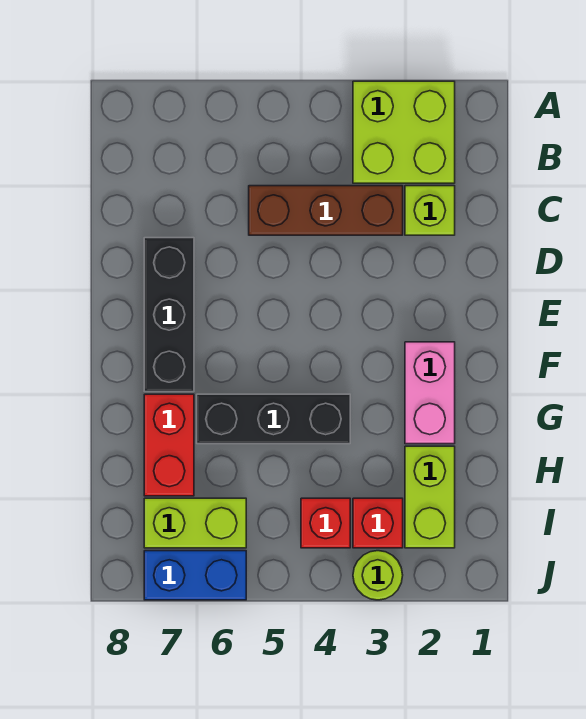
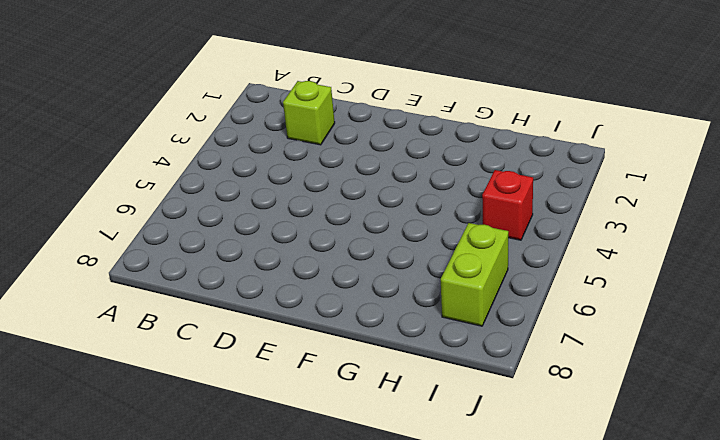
none -> lime 2x2 brick [353,81,455,183]
none -> brown 1x3 brick [249,186,403,235]
none -> black 1x3 brick [144,238,194,392]

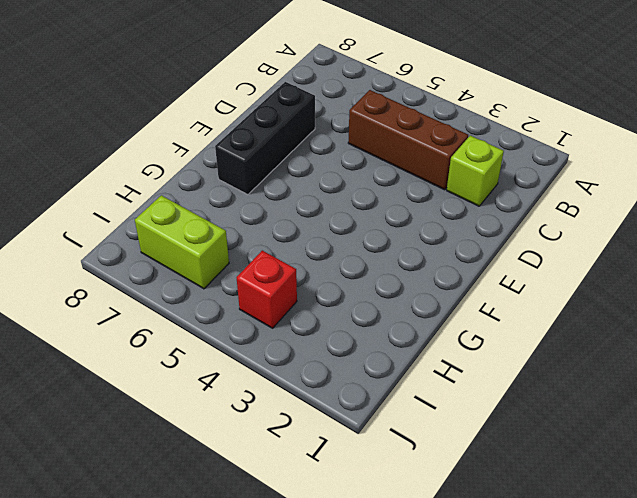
none -> lime 2x2 brick [353,81,455,183]
none -> pink 1x2 brick [405,342,455,444]
none -> black 1x3 brick [197,394,350,444]

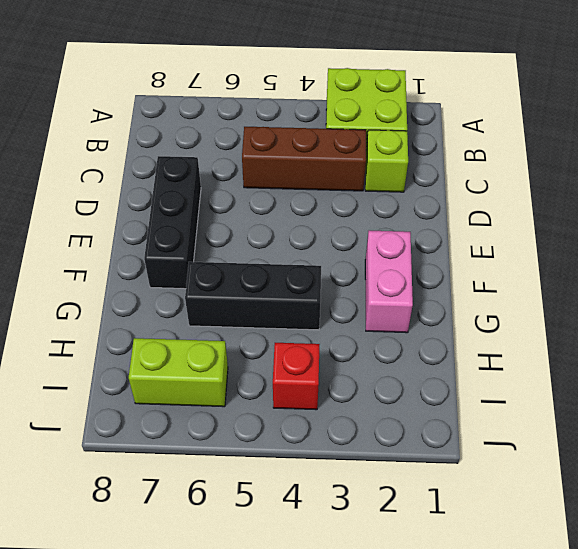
none -> red 1x2 brick [144,394,194,496]
none -> lime 1x2 brick [405,446,455,548]
none -> red 1x1 brick [353,498,403,548]

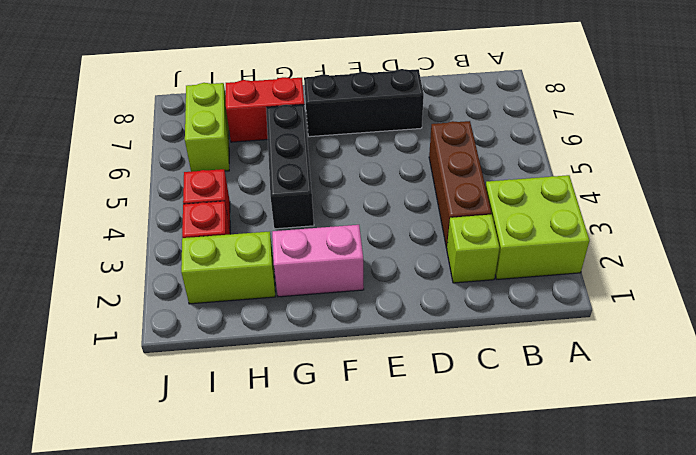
none -> lime 1x1 round brick [353,551,403,600]
none -> blue 1x2 brick [144,551,246,600]

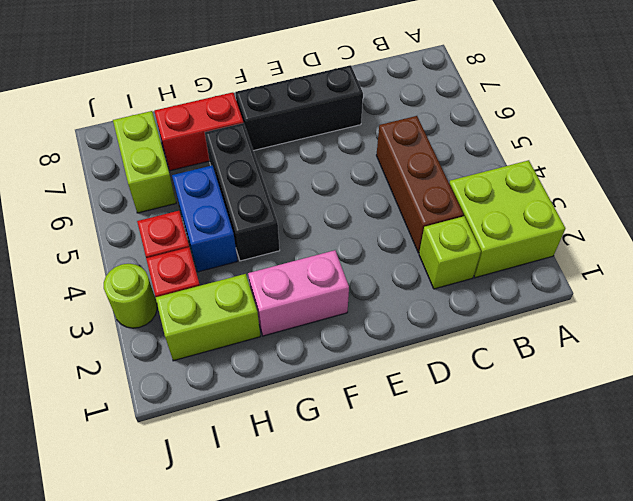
blue 1x2 brick [172,166,238,272] -> blue 1x2 brick moved to [144,551,246,600]

